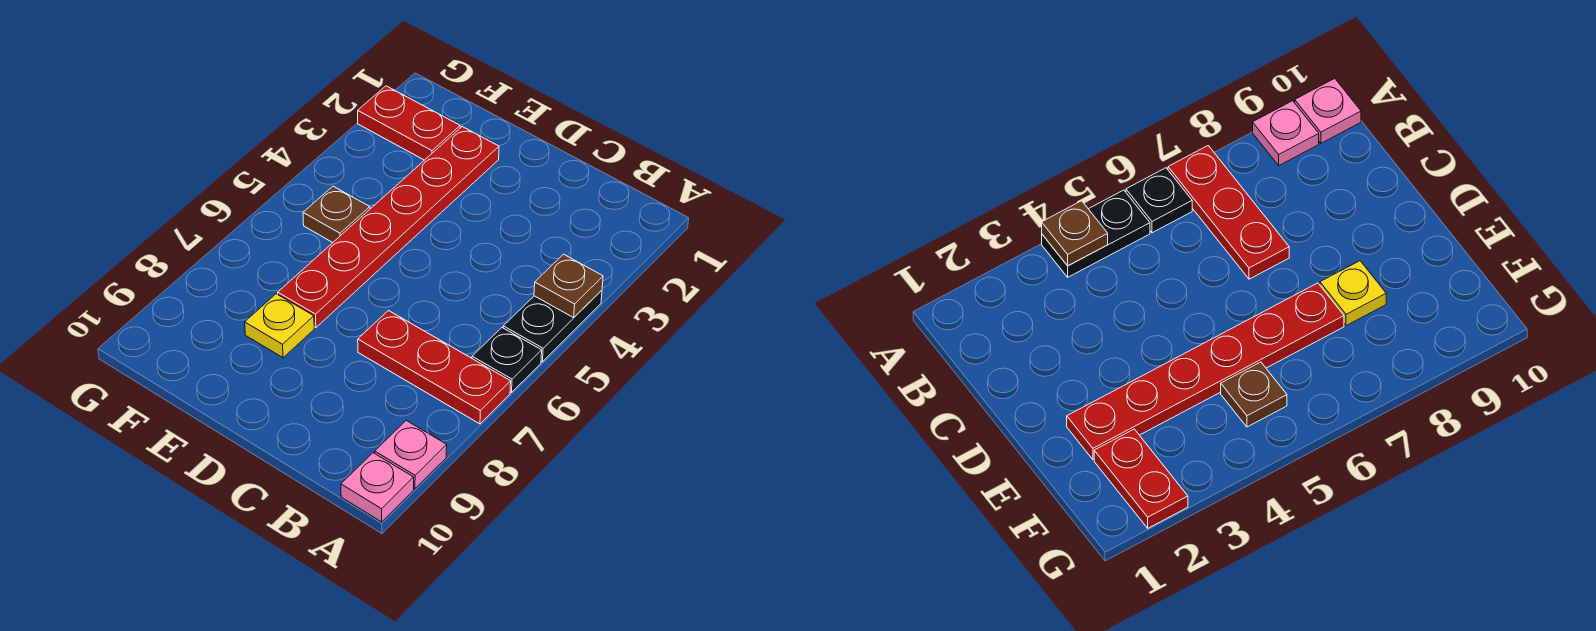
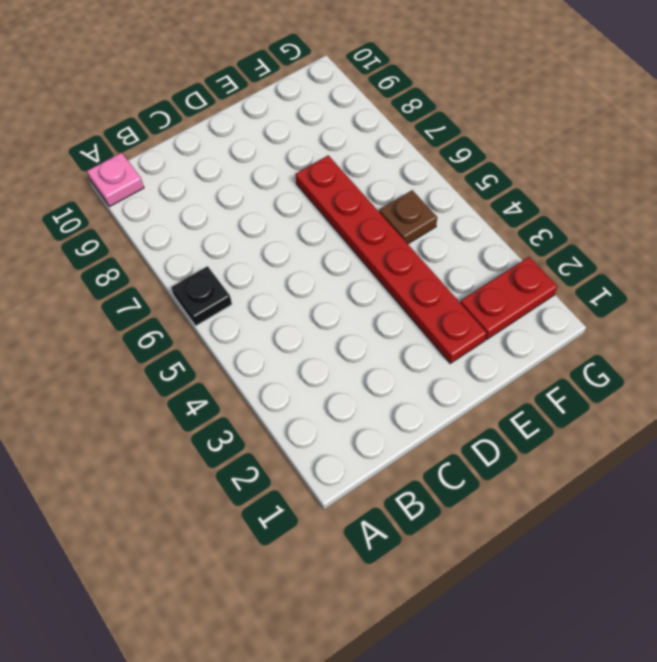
none -> black 1x2 plate [503,290,602,362]
none -> red 1x3 plate [358,311,511,424]

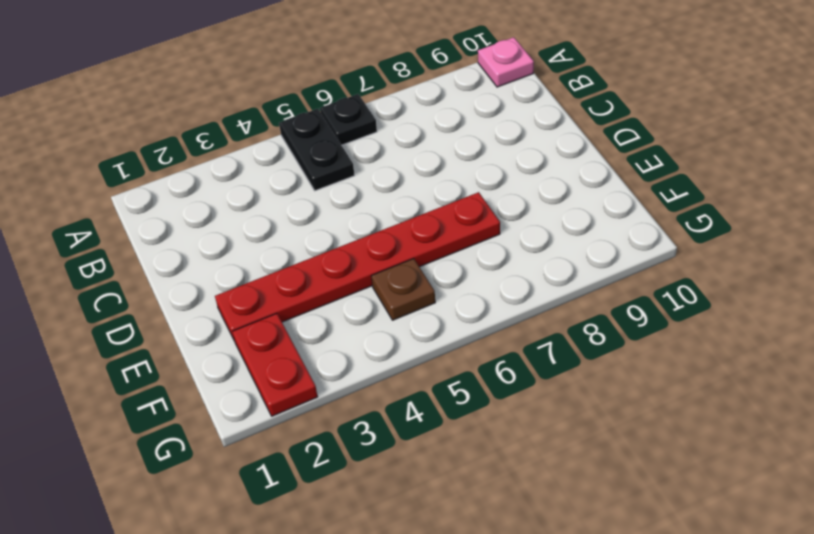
black 1x2 plate [279,109,355,191] -> black 1x2 plate turned to [503,290,602,362]
none -> red 1x3 plate [358,311,511,424]
none -> pink 1x1 plate [375,420,447,488]

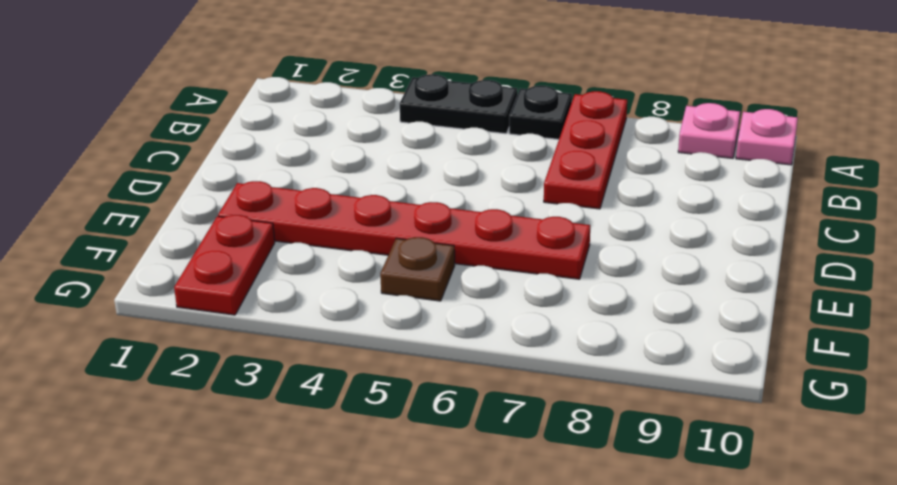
none -> yellow 1x1 plate [245,294,314,358]
none -> brown 1x1 plate [534,254,603,318]

